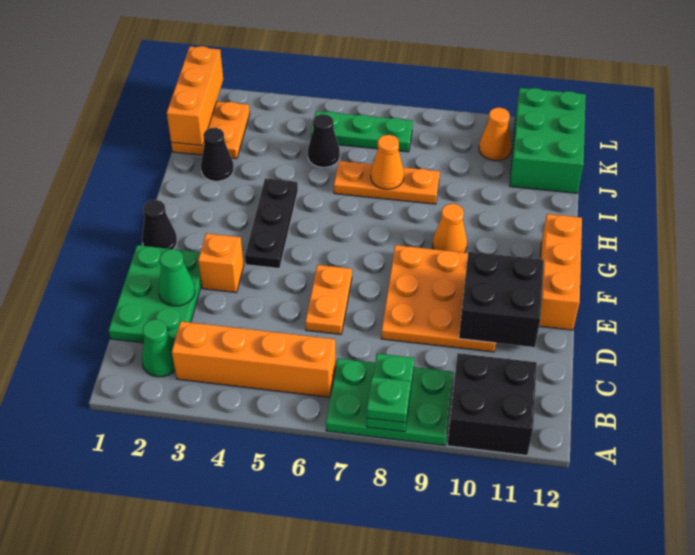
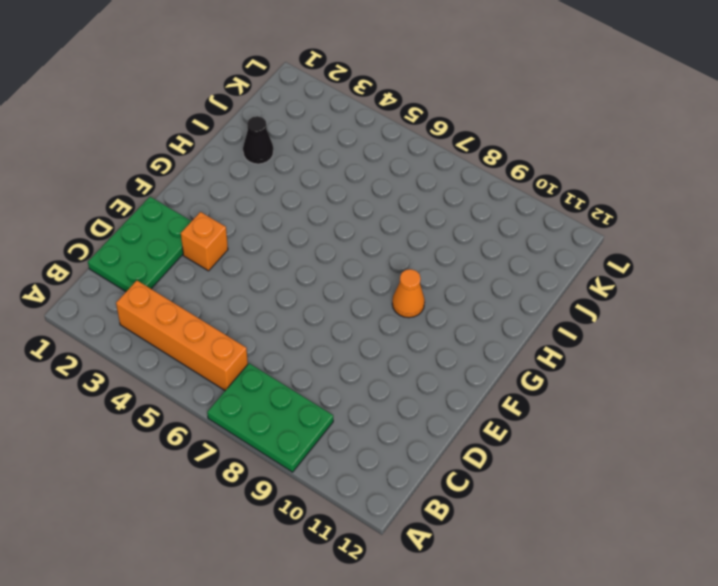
none -> black 2x2 brick [447,353,537,455]
none -> green 1x1 cone [142,319,175,377]
none -> orange 1x2 plate [305,265,352,334]

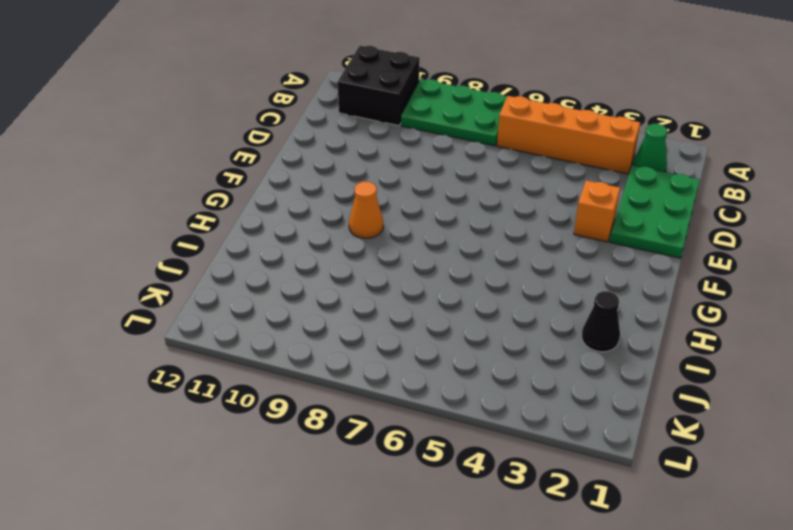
none -> orange 1x2 plate [305,265,352,334]
none -> orange 3x3 plate [381,245,496,352]
none -> orange 1x3 brick [539,214,582,330]

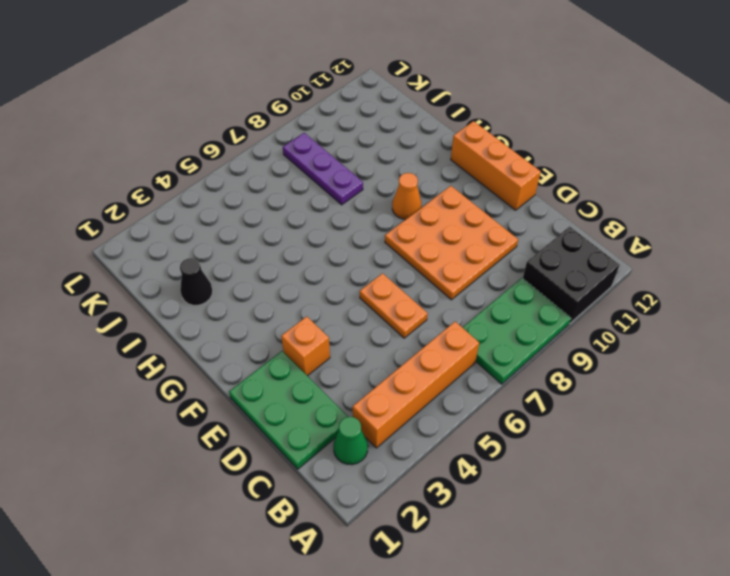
purple 1x3 plate [283,133,363,205] -> orange 1x3 plate [334,161,440,204]
none -> black 1x1 cone [142,200,177,249]
none -> black 1x3 plate [245,178,298,268]
none -> orange 2x2 plate [171,101,250,159]

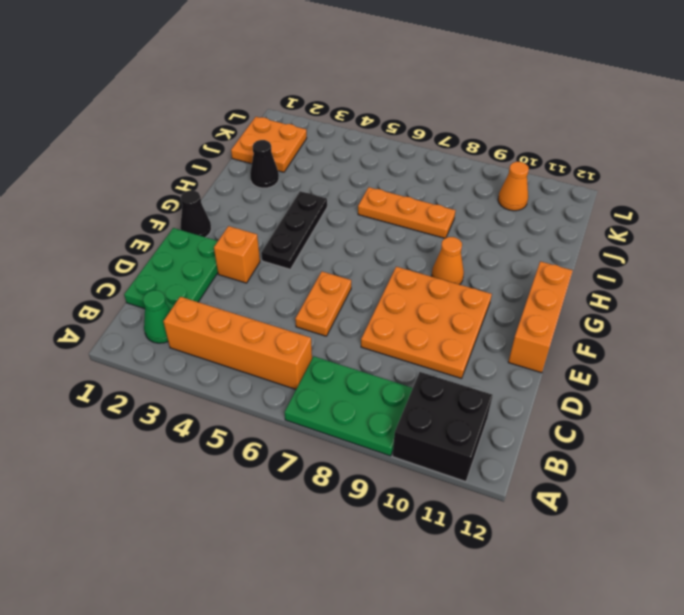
none -> black 1x1 cone [308,114,340,167]
none -> green 2x3 brick [510,88,586,193]
none -> green 1x3 plate [311,111,413,152]

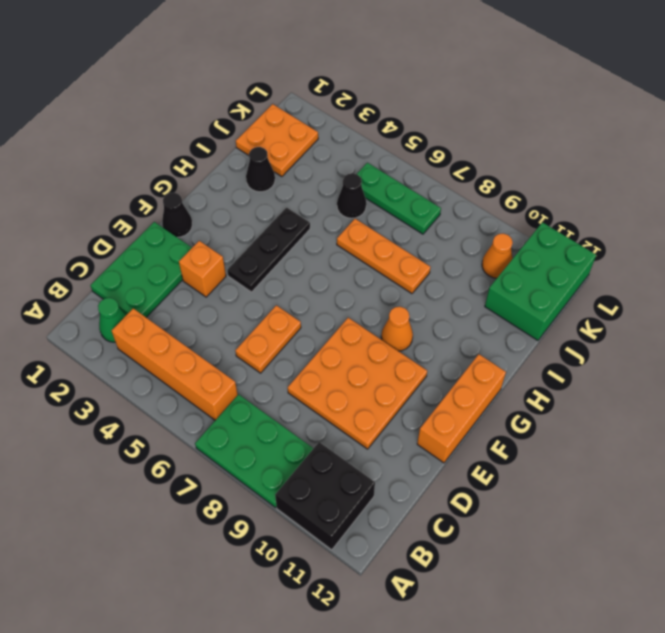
none -> green 1x2 plate [366,353,415,432]
none -> green 1x1 cone [158,249,195,306]
none -> black 2x2 brick [459,252,544,347]

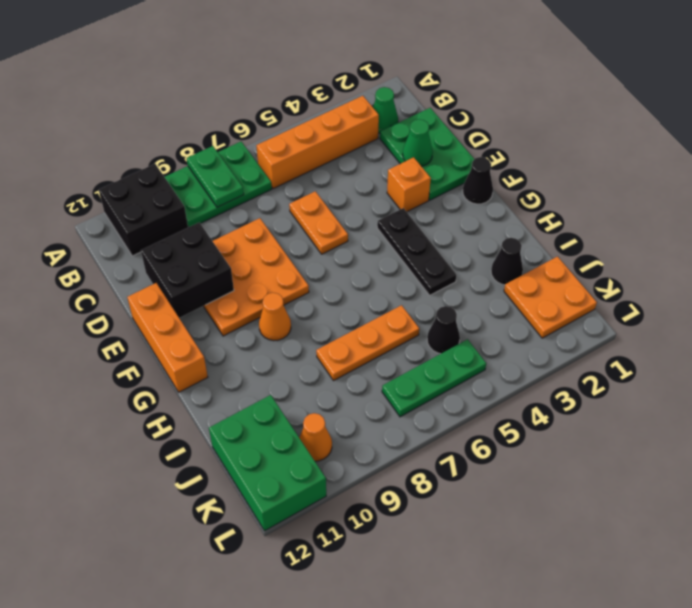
none -> orange 1x1 cone [371,135,404,189]
none -> orange 1x3 brick [167,46,223,146]
none -> green 1x1 plate [367,377,411,423]

